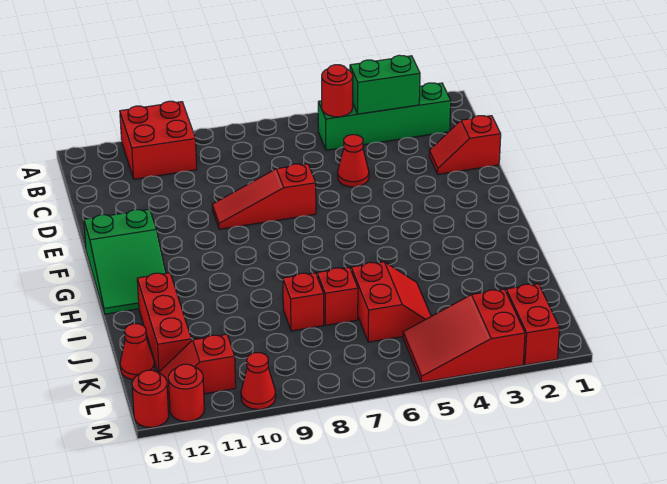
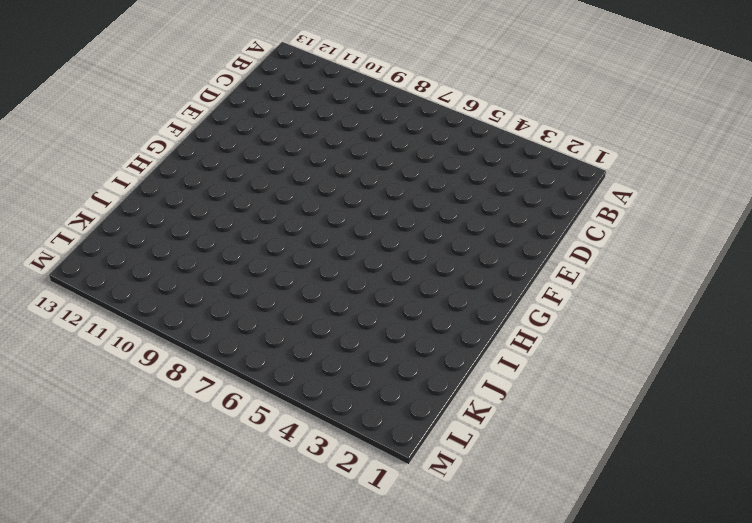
none -> red 2x2 brick [120,101,197,179]
none -> green 1x4 brick [318,83,451,150]
none -> red 1x2 slope [429,116,501,174]

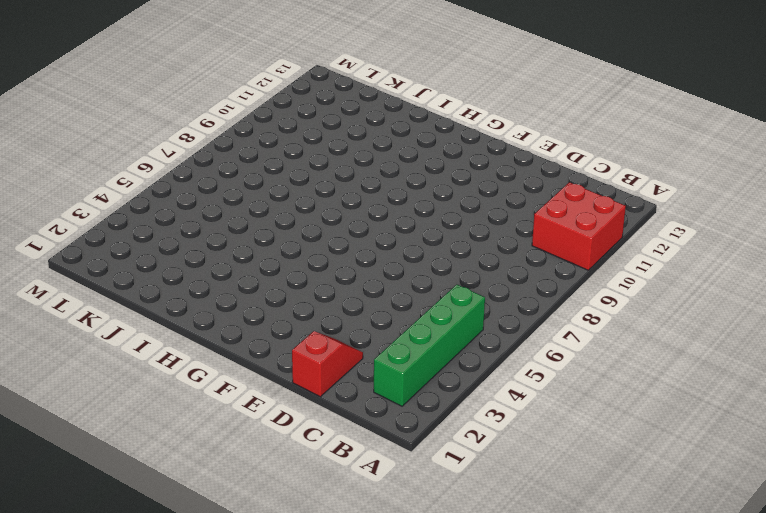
none -> red 1x1 cone [338,135,369,187]
none -> red 1x3 slope [212,164,316,229]
none -> green 2x3 slope [84,209,166,314]

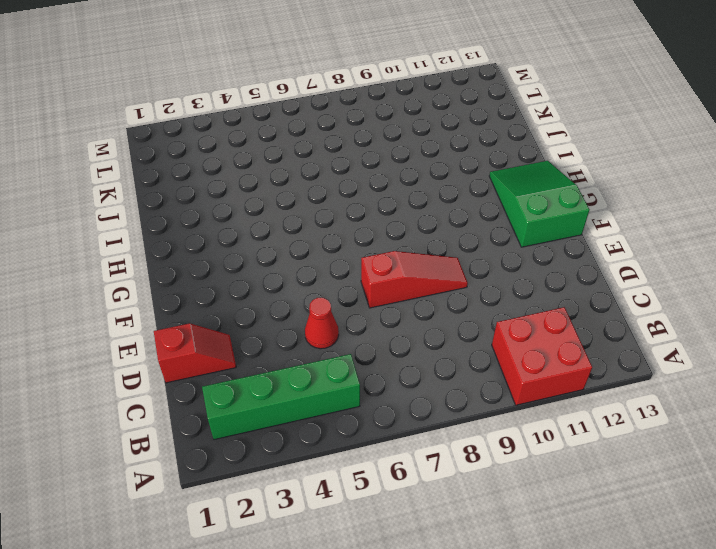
none -> red 1x3 brick [137,273,192,373]
none -> red 2x2 slope [351,262,431,342]
none -> red 1x1 brick [317,267,358,325]

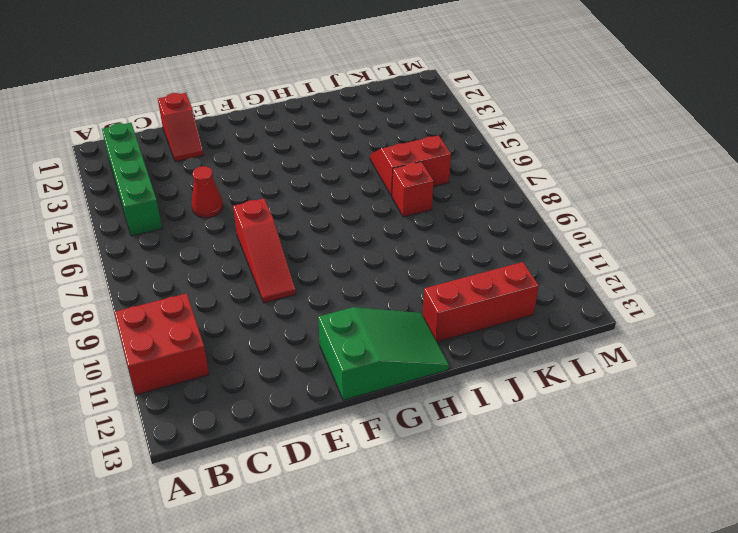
none -> red 1x1 brick [283,273,324,331]
none -> red 1x1 cone [120,324,154,380]
none -> red 1x2 brick [506,284,560,365]

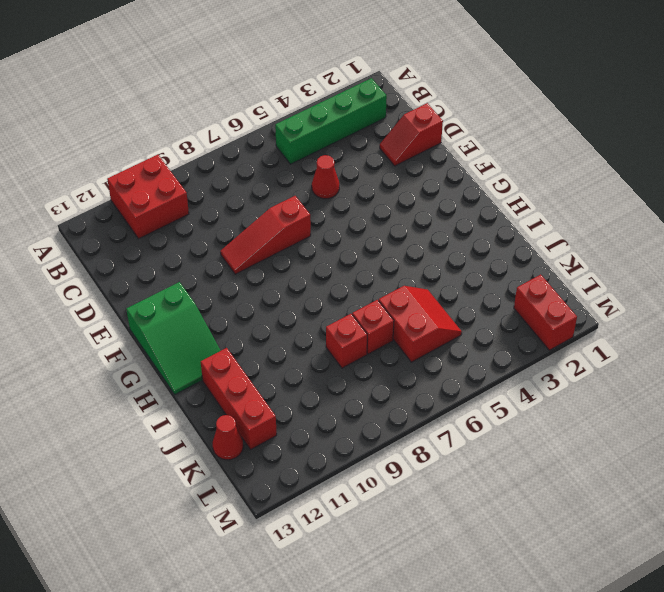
none -> red 2x3 slope [403,289,525,382]
none -> red 1x2 slope [159,334,236,400]
none -> red 1x1 cone [241,353,276,409]

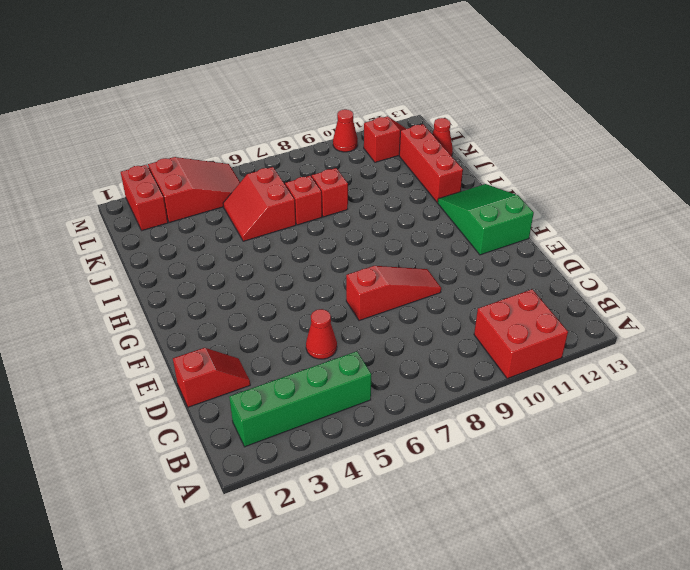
none -> red 1x1 round brick [168,364,204,421]
none -> red 1x1 round brick [132,370,169,428]
none -> green 1x2 brick [350,55,420,114]

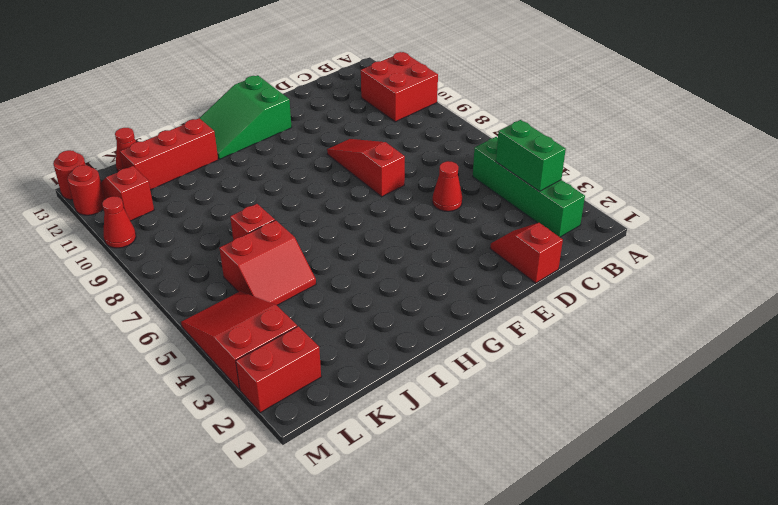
none -> red 1x1 brick [283,273,324,331]
none -> red 1x1 round brick [322,65,353,117]

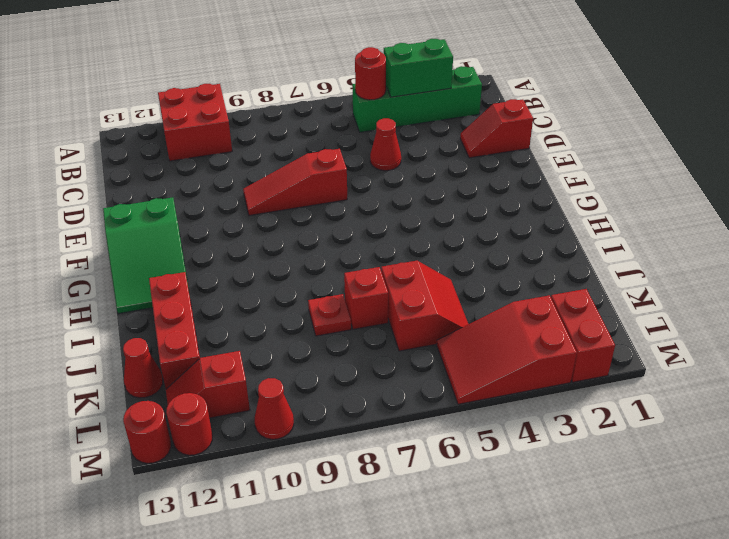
red 1x1 plate [308,294,351,336] -> red 1x1 brick [283,273,324,331]

